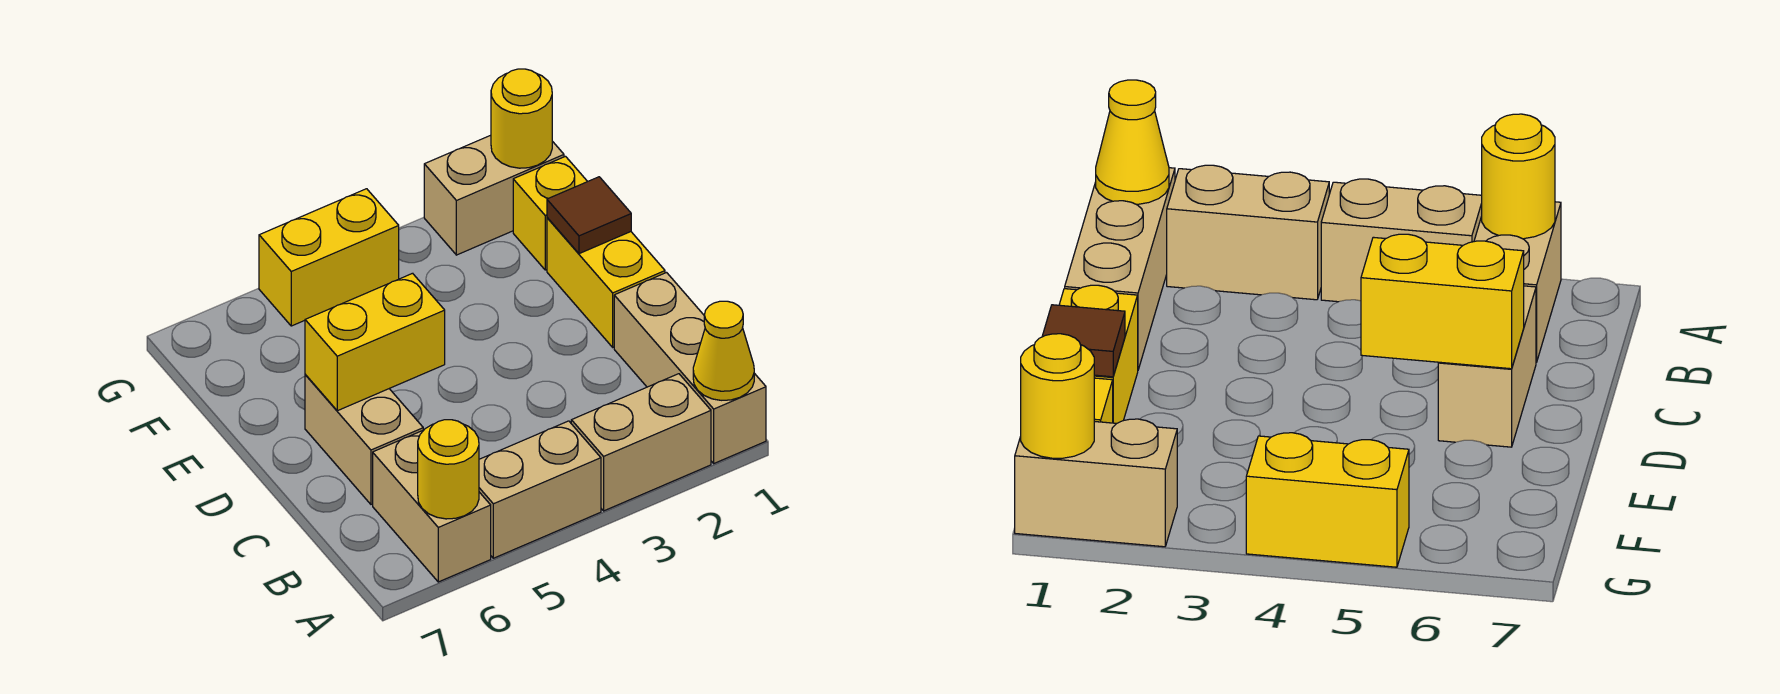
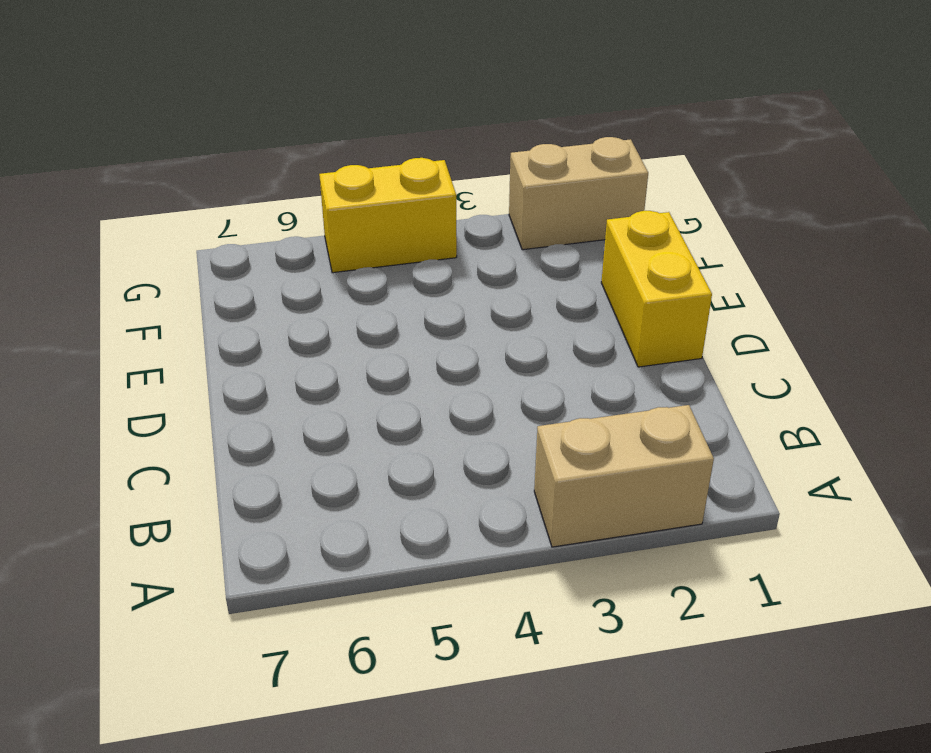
none -> tan 1x3 brick [614,273,766,463]
none -> tan 1x2 brick [479,421,601,558]
none -> tan 1x2 brick [373,430,491,582]

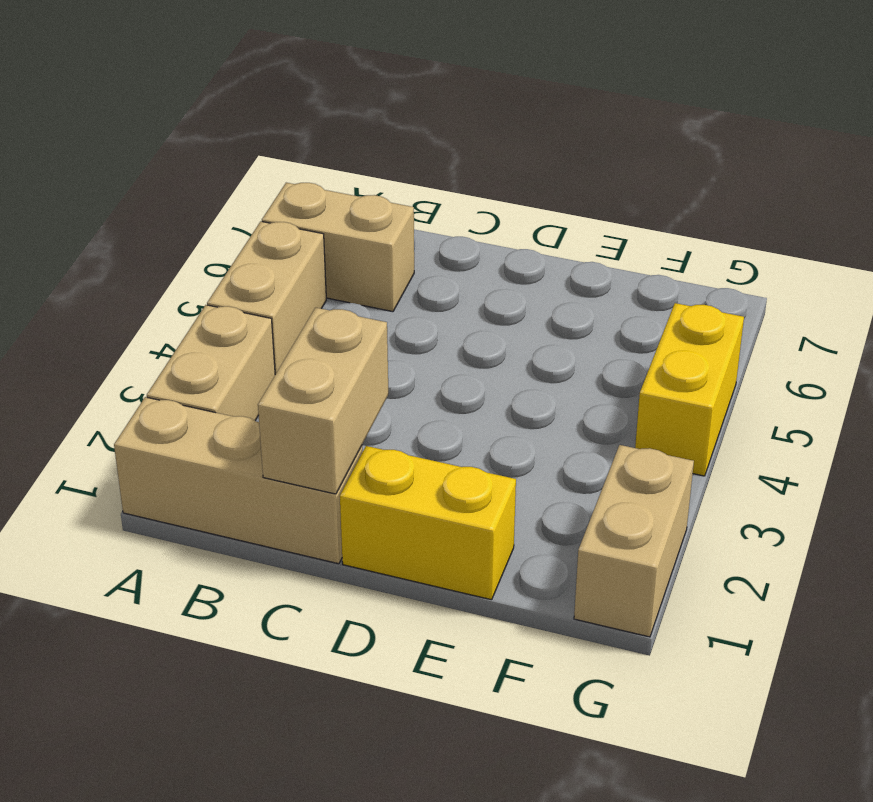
tan 1x2 brick [258,308,388,494] -> tan 1x2 brick turned to [305,375,423,504]
none -> yellow 1x1 brick [513,156,588,270]
none -> yellow 1x1 cone [693,301,754,400]
none -> yellow 1x1 round brick [418,420,479,519]

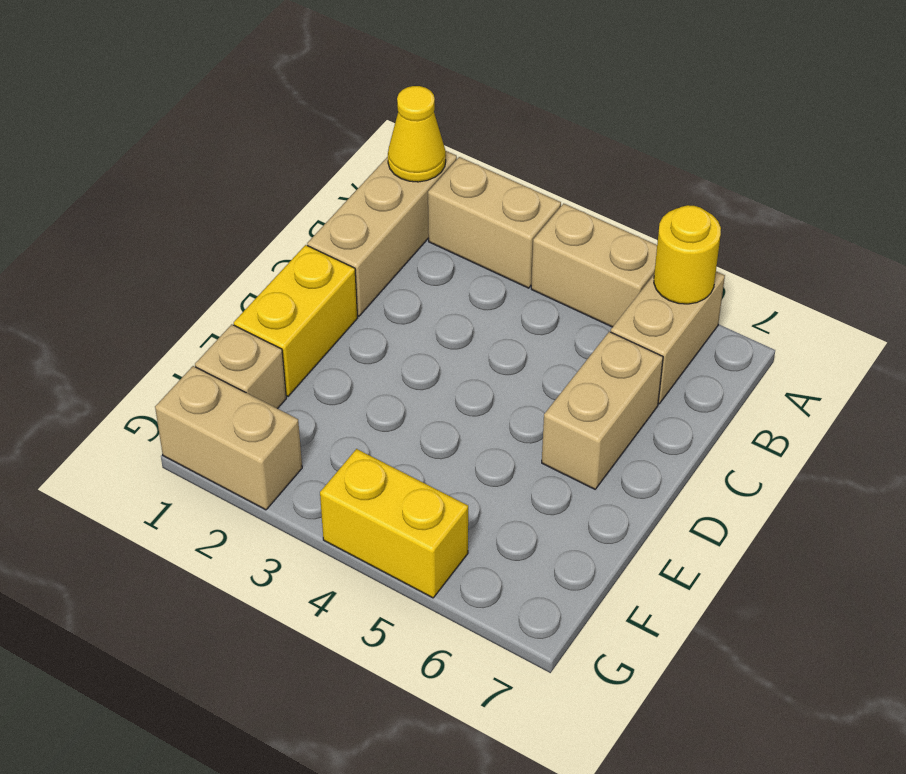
tan 1x1 brick [195,324,286,409] -> yellow 1x1 brick [513,156,588,270]
none -> yellow 1x2 brick [305,273,445,411]
none -> brown 1x1 tile [547,177,631,254]
none -> yellow 1x1 round brick [491,69,552,168]

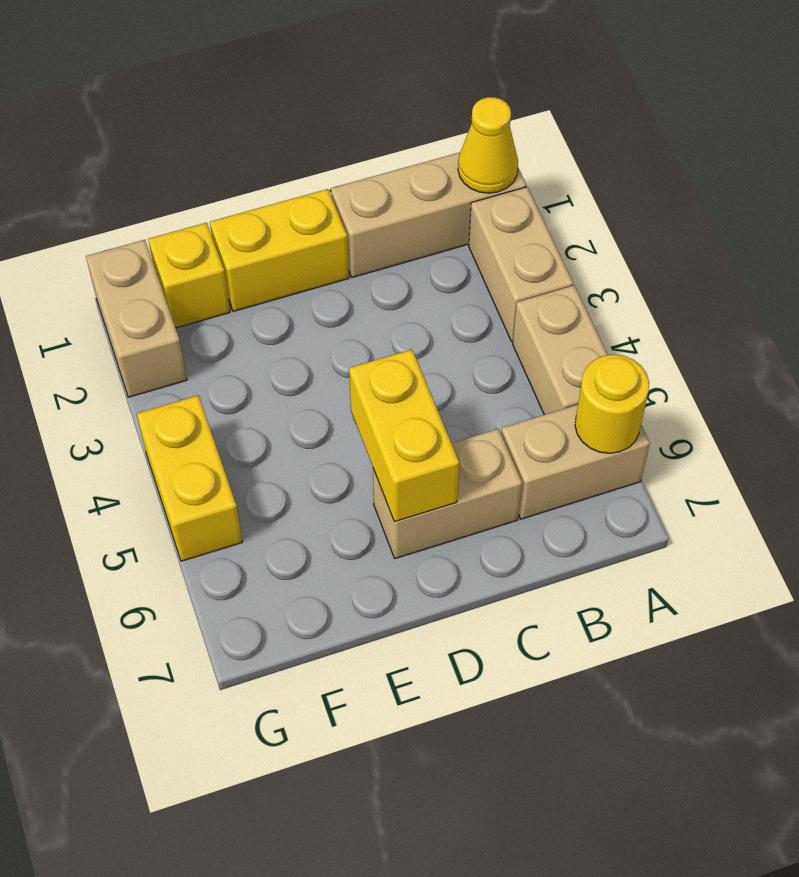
none -> brown 1x1 tile [547,177,631,254]
none -> yellow 1x1 round brick [491,69,552,168]

